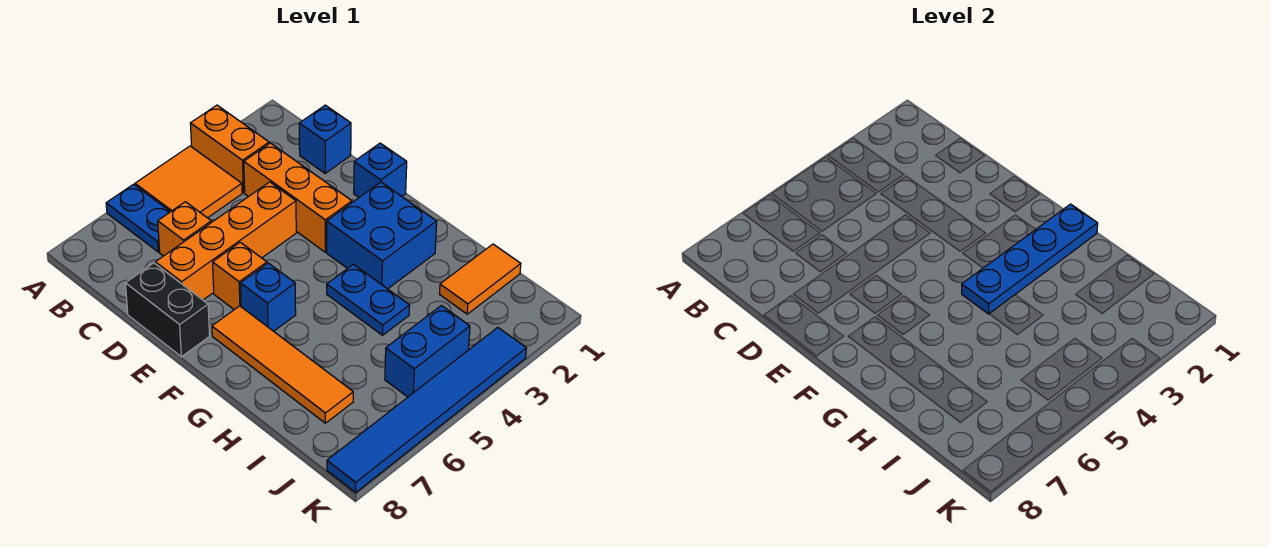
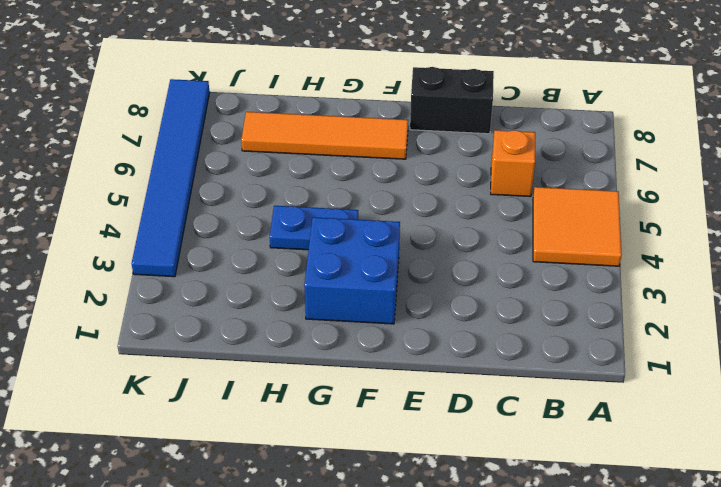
none -> orange 1x2 brick [190,105,269,193]
none -> blue 1x2 plate [106,184,170,252]
none -> blue 1x1 brick [299,105,351,173]

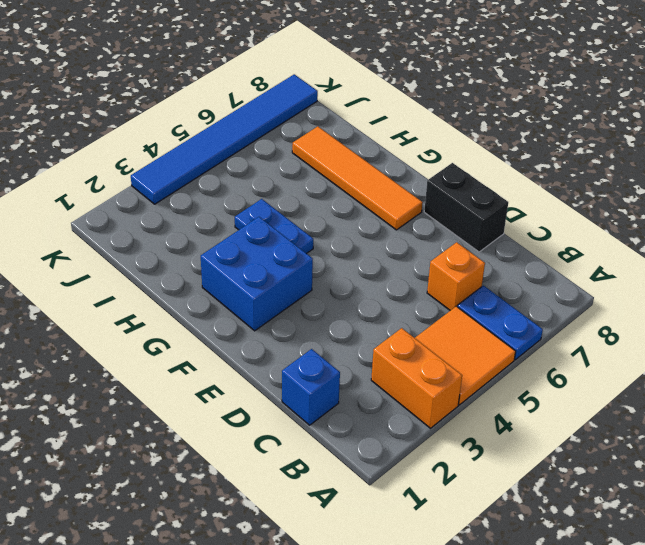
none -> orange 1x3 brick [244,143,352,252]
none -> orange 1x4 brick [155,182,296,300]
none -> blue 1x1 brick [354,143,407,197]

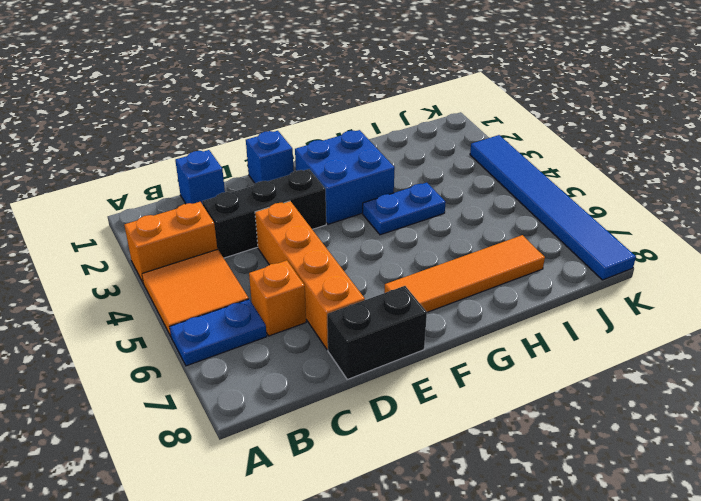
black 1x3 brick [202,169,326,258] -> orange 1x3 brick [244,143,352,252]
none -> orange 1x1 brick [213,242,267,310]
none -> blue 1x1 brick [241,263,296,331]
none -> orange 1x2 tile [440,244,521,314]

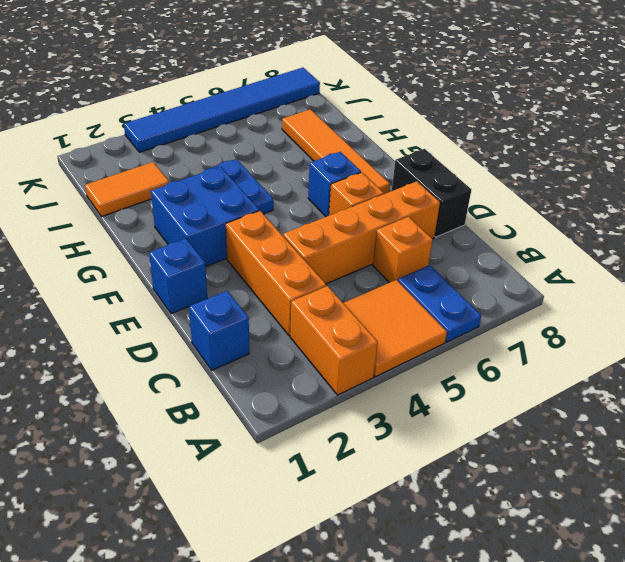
none -> blue 1x2 brick [385,306,470,397]
none -> blue 1x4 plate [962,204,1098,314]

